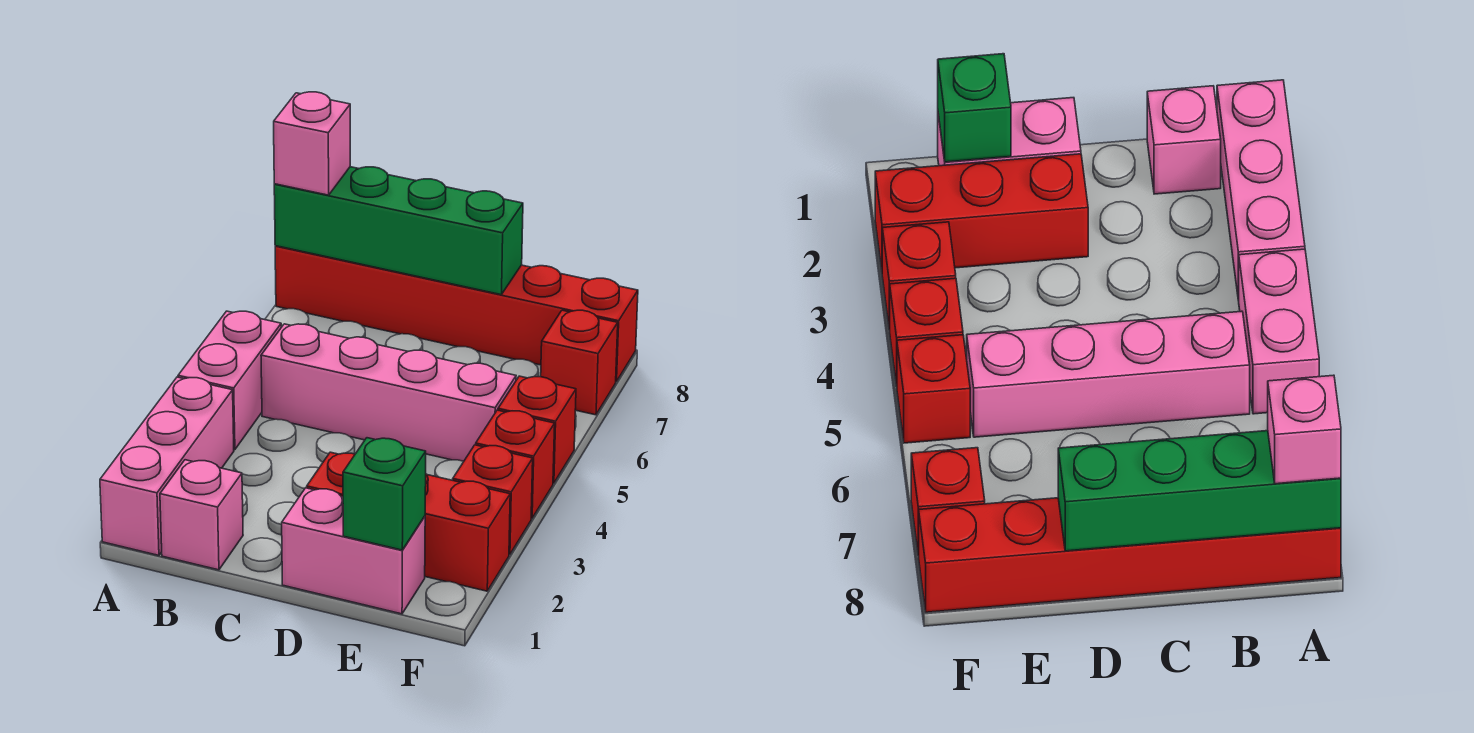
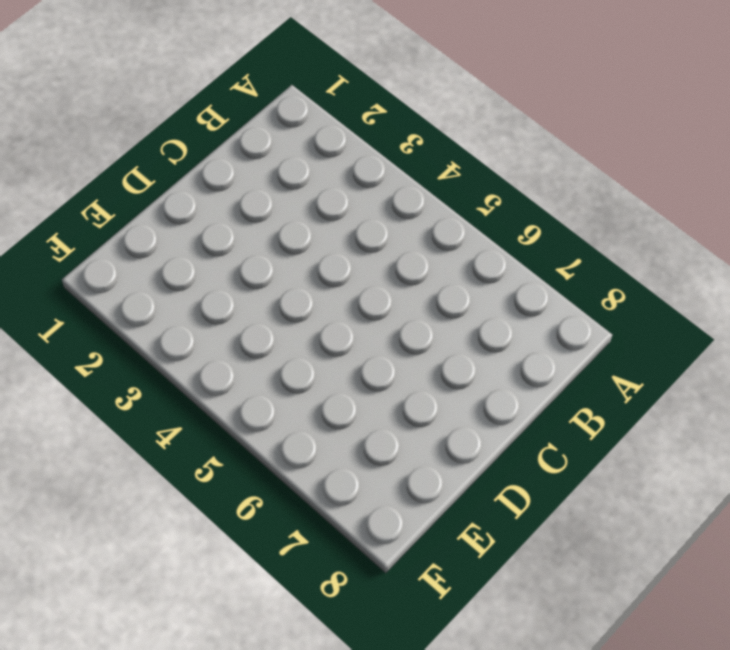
none -> pink 1x3 brick [100,377,234,555]
none -> pink 1x2 brick [178,311,281,450]
none -> red 1x6 brick [275,246,638,382]

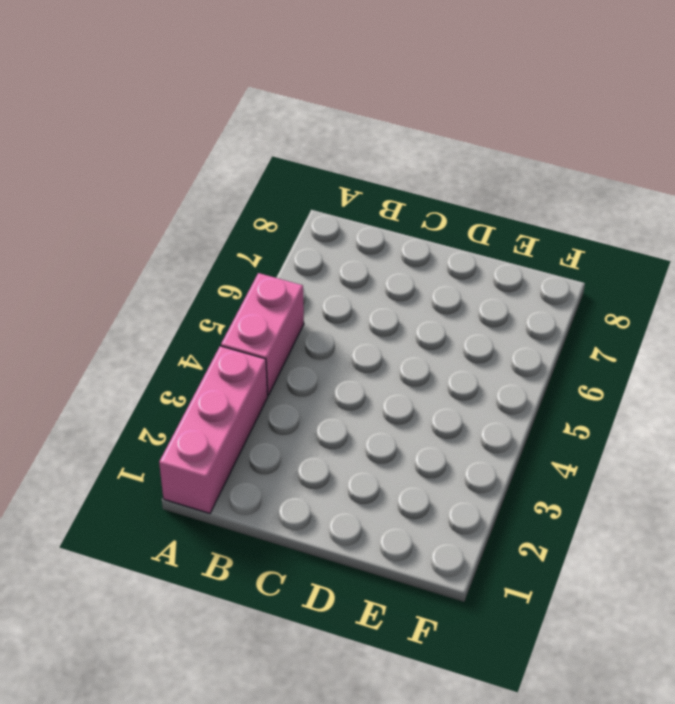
none -> red 1x6 brick [275,246,638,382]
none -> pink 1x1 brick [160,460,243,570]
none -> pink 1x4 brick [261,324,516,461]

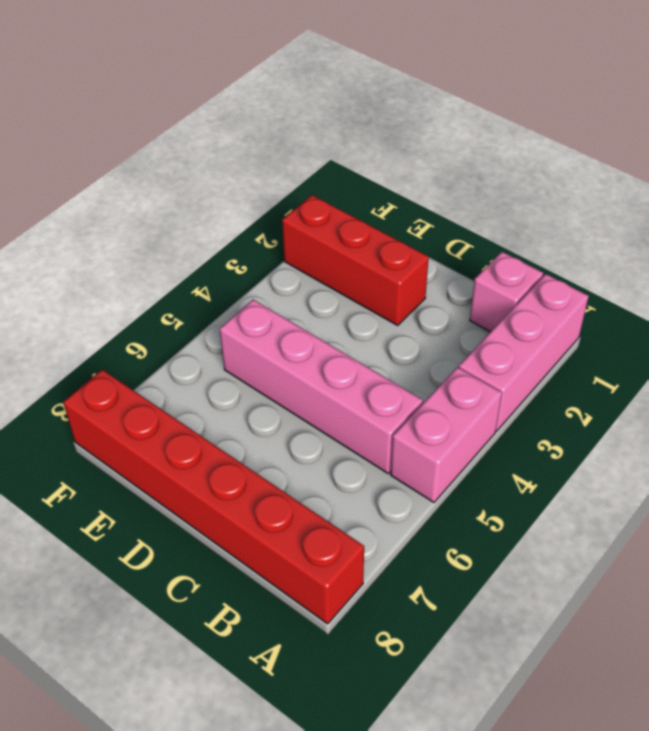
none -> pink 1x2 brick [282,488,425,614]
none -> red 1x1 brick [453,445,533,554]
none -> red 1x1 brick [476,410,555,518]

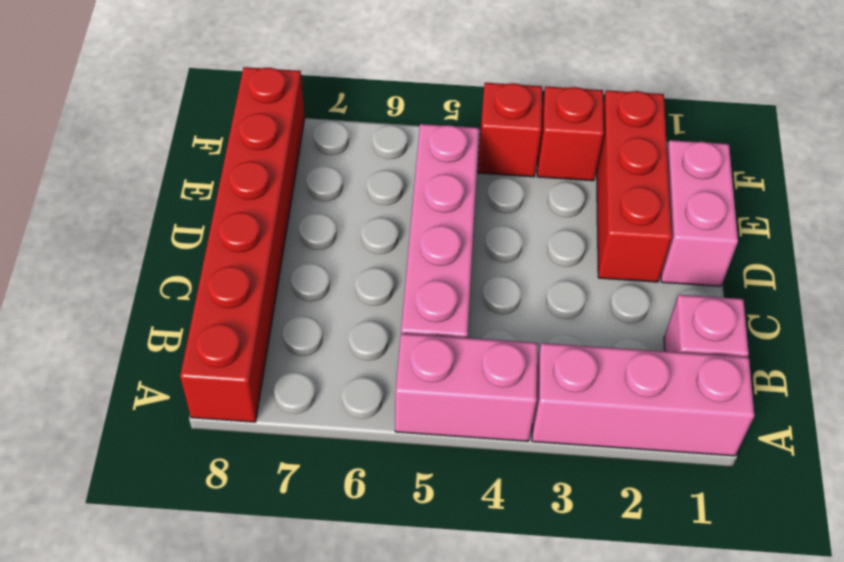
none -> red 1x1 brick [498,376,576,483]
none -> red 1x1 brick [541,310,618,415]
none -> green 1x4 brick [274,167,523,295]

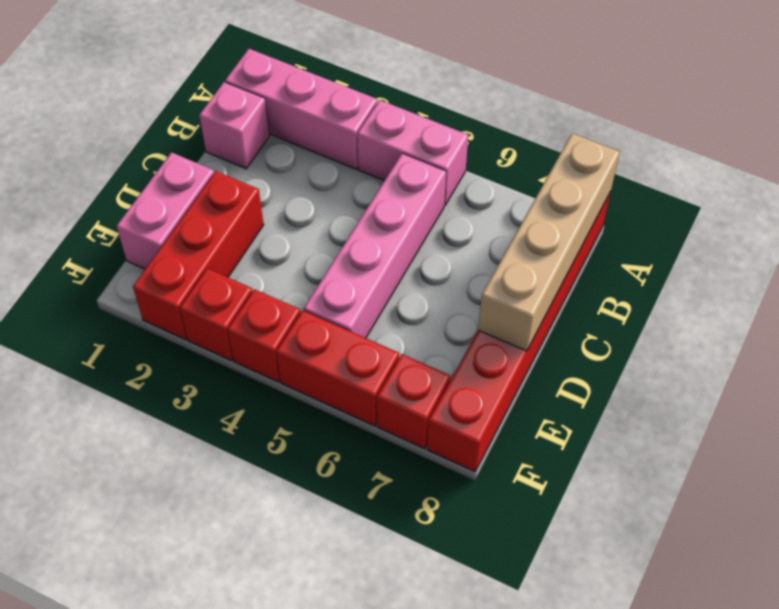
tan 1x4 brick [478,133,620,351] -> green 1x4 brick [274,167,523,295]
red 1x2 brick [277,310,399,426] -> red 1x1 brick [498,376,576,483]
none -> green 1x1 brick [343,438,426,550]
none -> pink 1x1 brick [274,92,350,195]

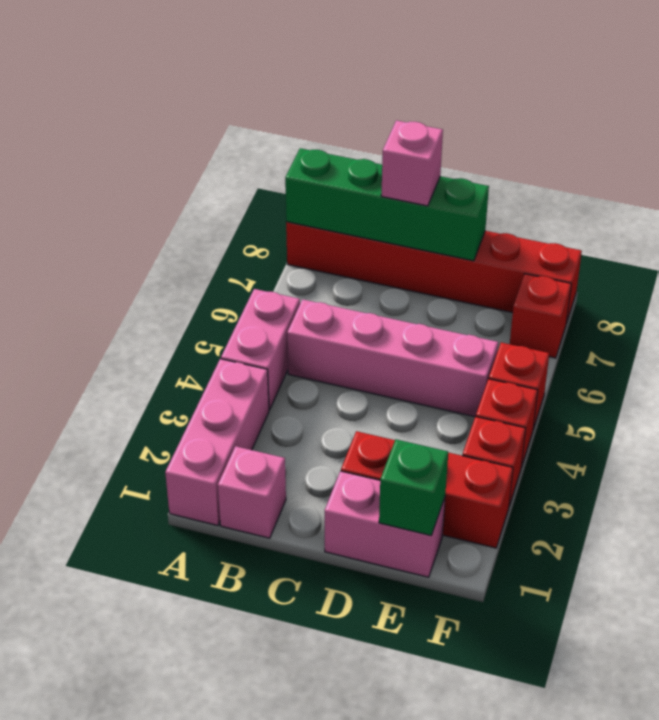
pink 1x1 brick [381,120,443,206] -> pink 1x1 brick moved to [274,92,350,195]

